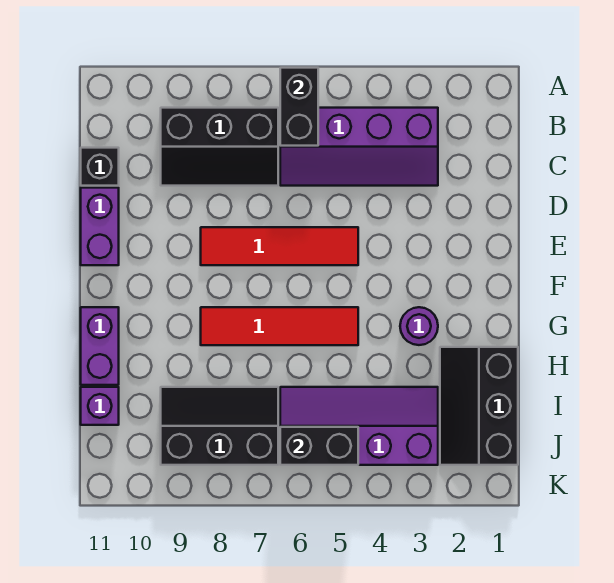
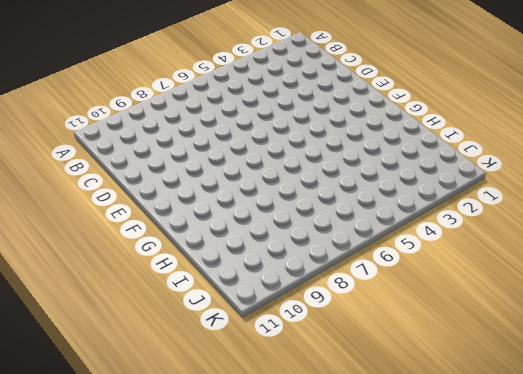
none -> purple 2x4 slope [280,108,438,186]
none -> black 2x3 slope [161,108,278,186]
none -> black 1x1 brick [81,148,119,186]

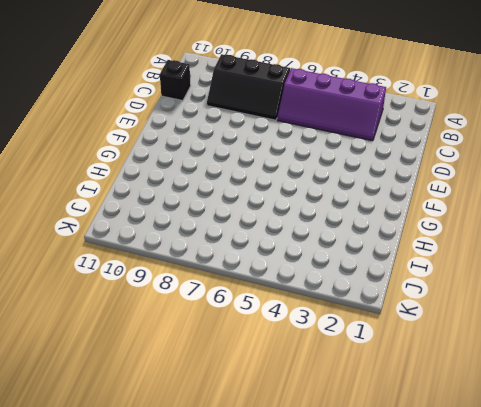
none -> purple 1x2 brick [81,188,119,265]
none -> red 1x4 tile [201,227,358,265]
none -> purple 1x1 round brick [400,307,438,345]

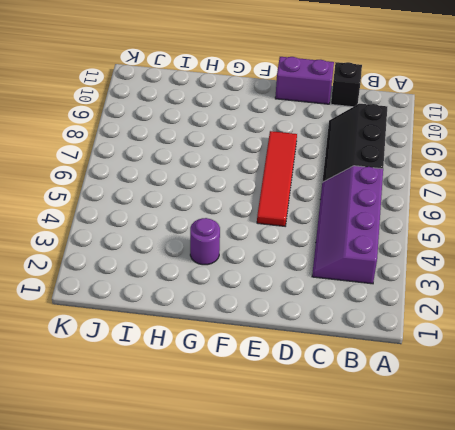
none -> red 1x4 tile [201,307,358,345]
none -> purple 1x2 brick [81,307,119,385]
none -> black 2x3 slope [440,347,518,465]

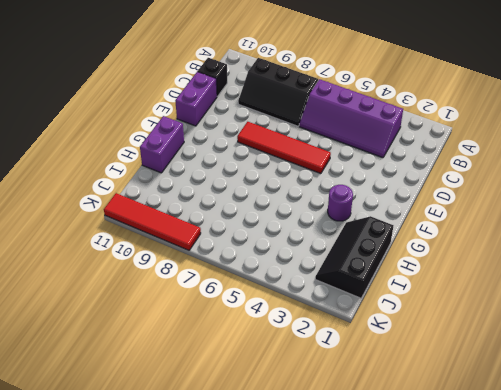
red 1x4 tile [104,193,201,250] -> red 1x4 tile moved to [201,307,358,345]
none -> purple 2x4 slope [280,387,438,465]
none -> black 2x3 slope [161,387,278,465]
none -> purple 1x1 brick [81,387,119,425]

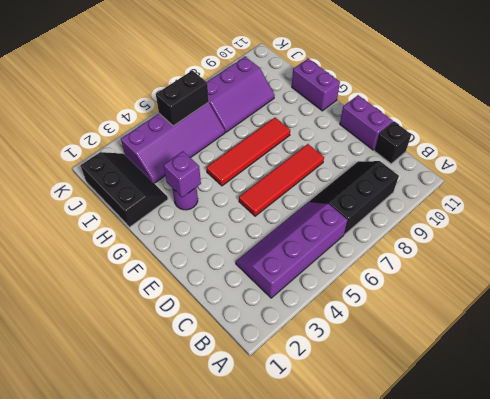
purple 1x1 brick [164,151,201,197] -> purple 1x1 brick moved to [81,387,119,425]
purple 2x3 slope [207,57,275,132] -> black 2x3 slope [161,387,278,465]
none -> black 1x2 brick [280,68,318,146]

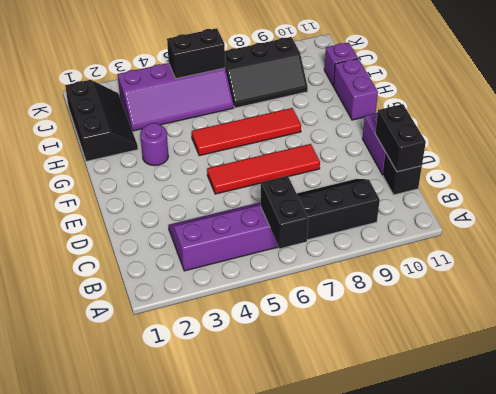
black 1x2 brick [375,104,426,172] -> none

